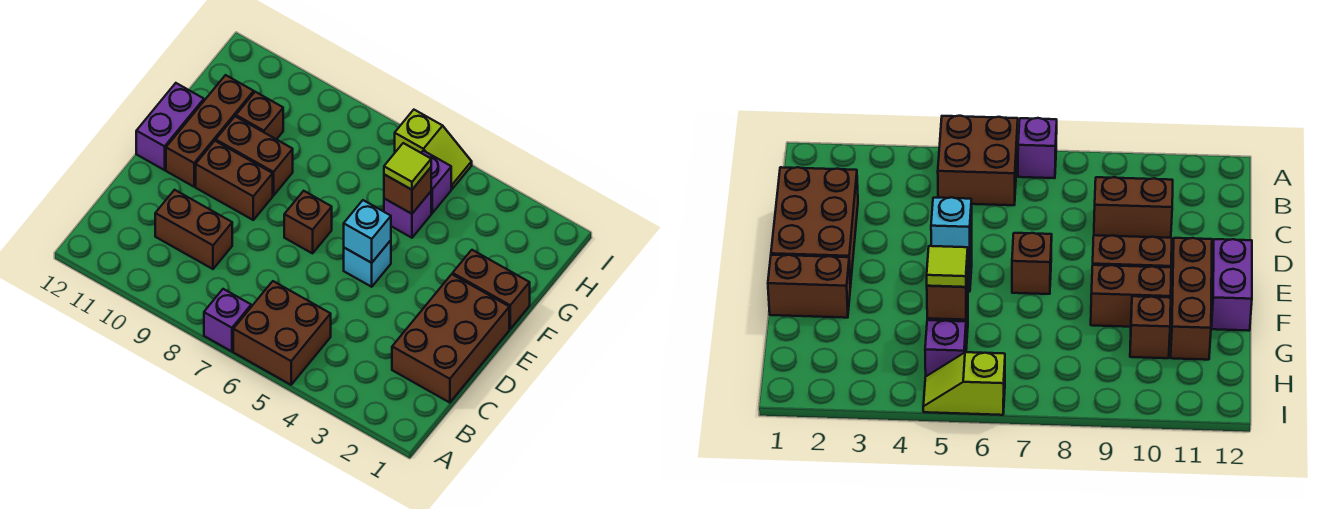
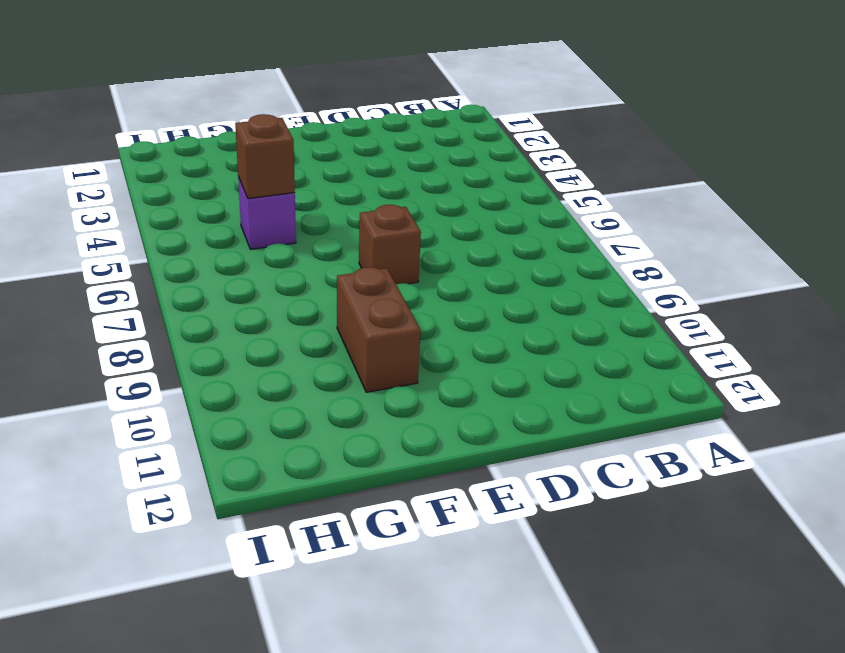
none -> brown 2x2 brick [233,281,331,385]
none -> purple 1x1 brick [204,289,251,351]
none -> brown 2x3 brick [392,274,509,403]

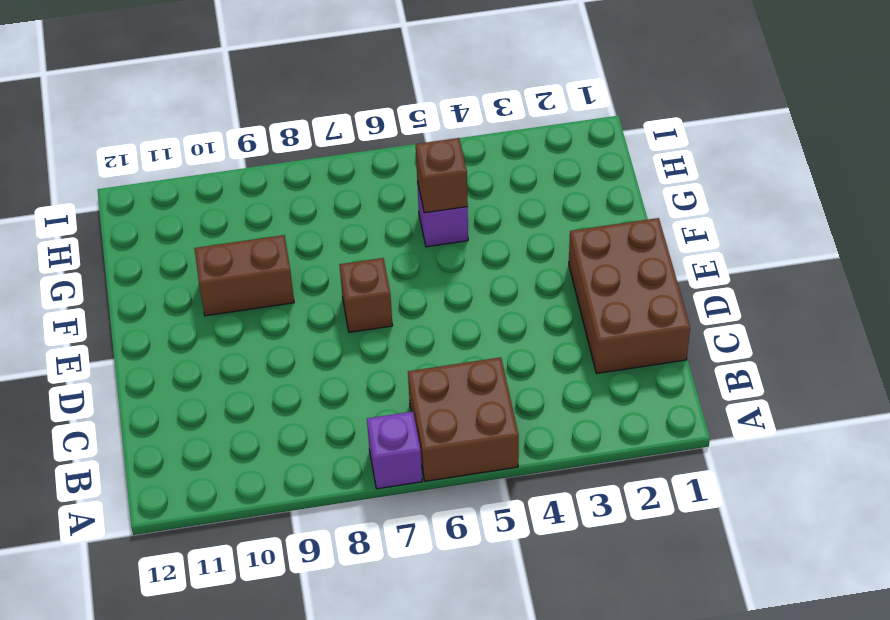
none -> brown 1x2 brick [155,190,232,269]
none -> cyan 1x1 brick [344,240,391,287]
none -> brown 1x2 brick [196,141,273,220]

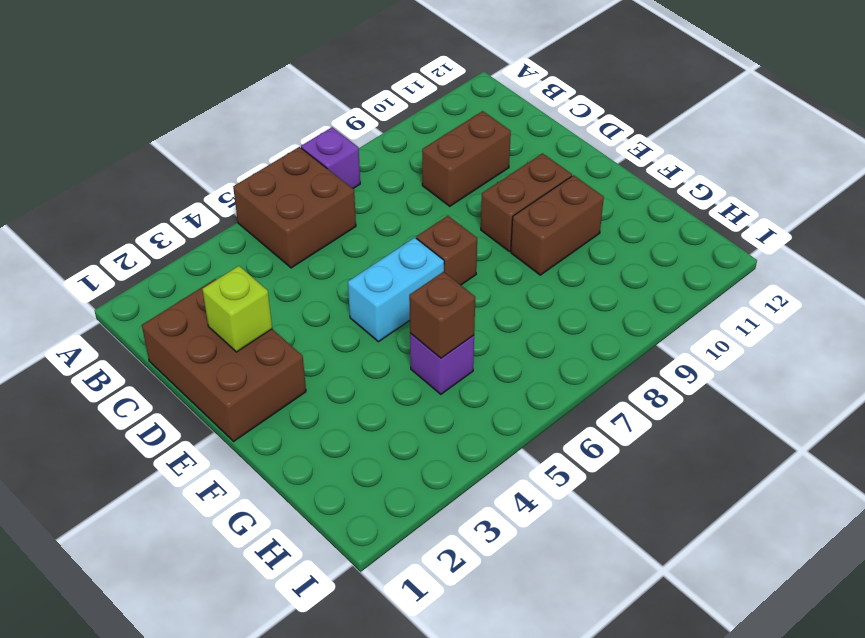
lime 1x1 brick [202,266,272,352] -> none
cyan 1x2 brick [348,238,444,342] -> cyan 1x1 brick [344,240,391,287]
none -> brown 1x3 brick [166,75,254,187]
none -> purple 1x2 brick [136,83,204,170]
none -> brown 1x2 brick [453,250,530,329]

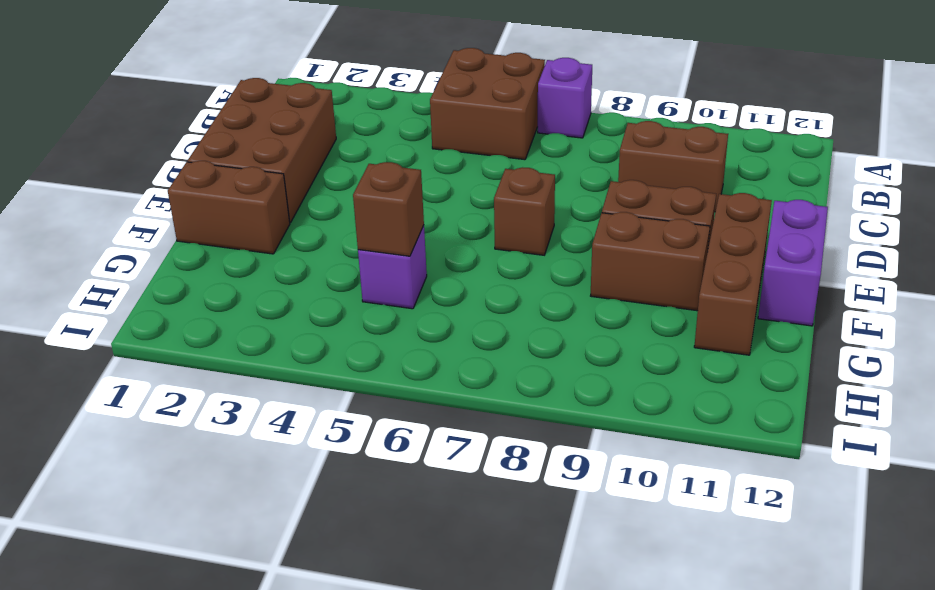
none -> cyan 1x1 brick [344,240,391,287]
none -> brown 1x1 brick [236,92,283,140]
none -> purple 1x1 brick [422,151,451,213]

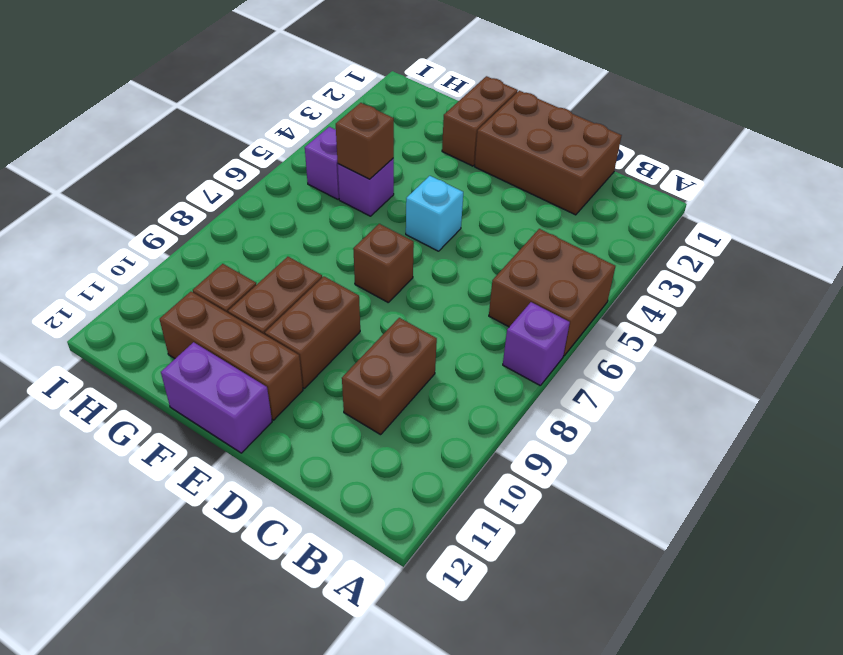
none -> lime 1x2 slope [395,110,472,189]
none -> cyan 1x1 brick [344,200,391,263]
none -> lime 1x1 tile [384,143,431,190]

